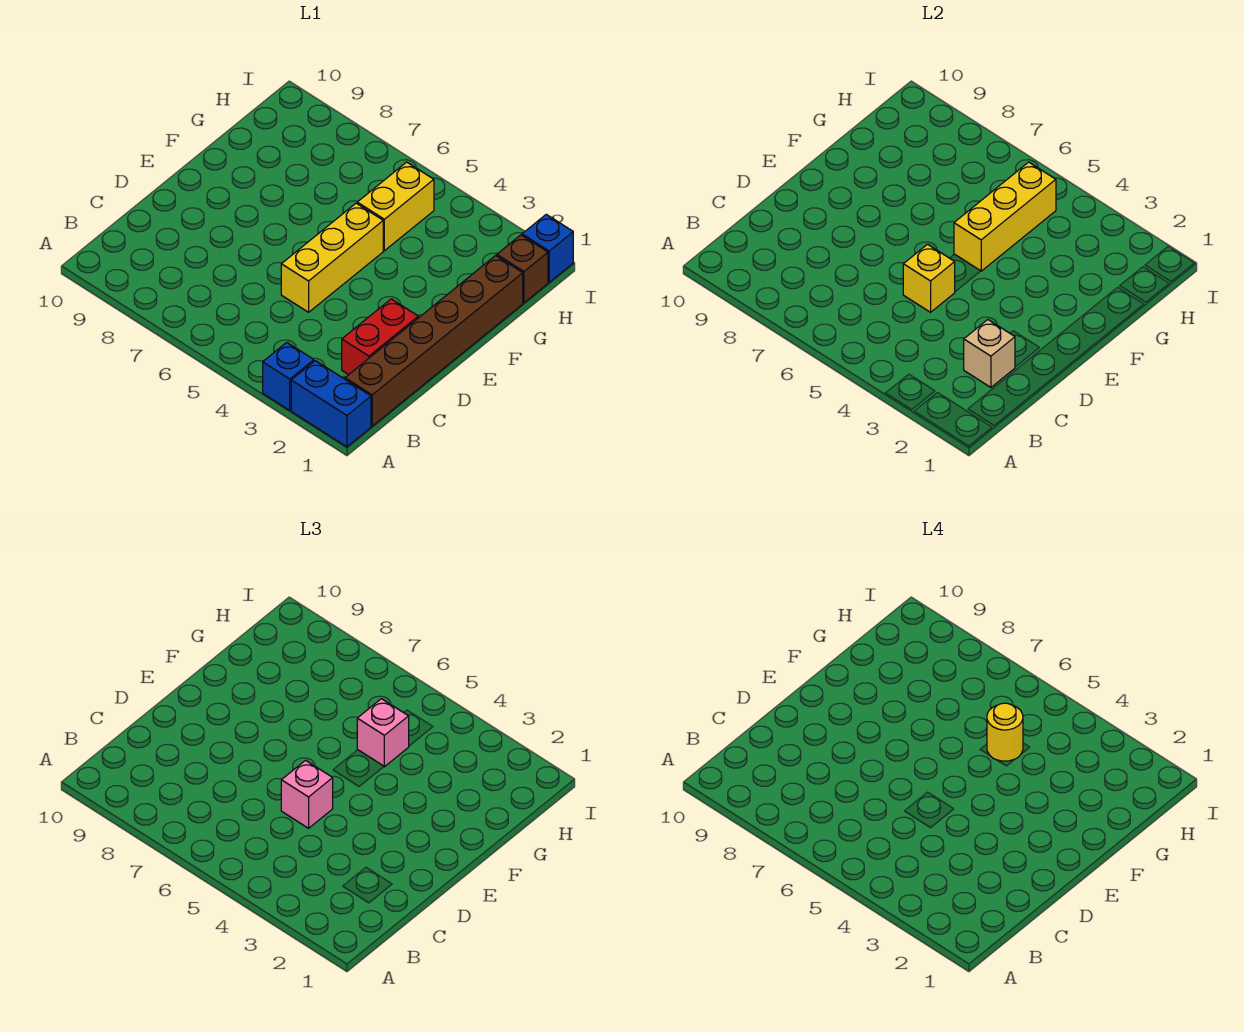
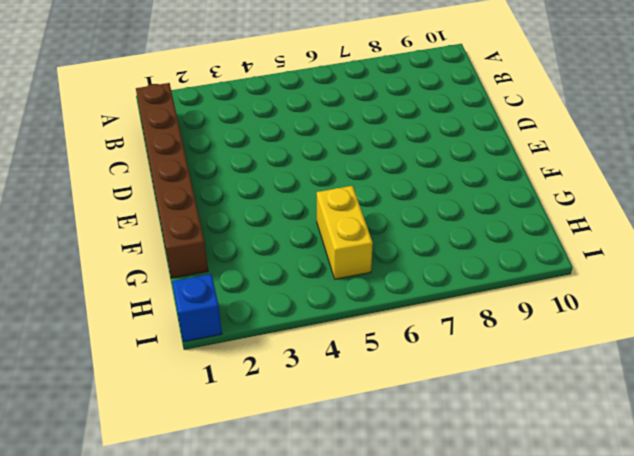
none -> blue 1x2 brick [291,361,371,447]
none -> blue 1x1 brick [263,342,314,410]
none -> red 1x2 brick [342,299,418,375]

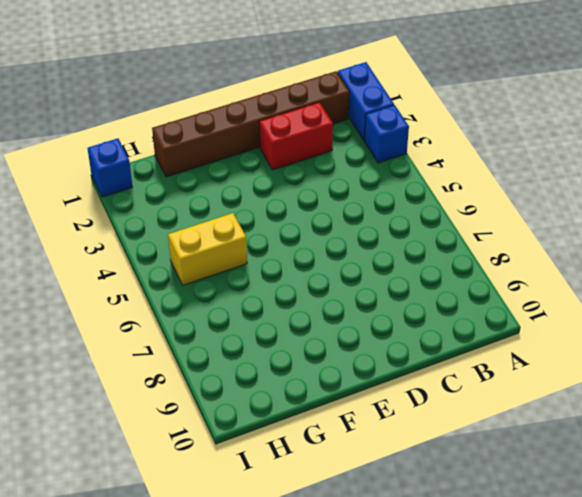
none -> yellow 1x3 brick [281,203,383,312]
none -> brown 1x1 brick [497,235,548,303]
none -> tan 1x1 brick [964,320,1015,387]

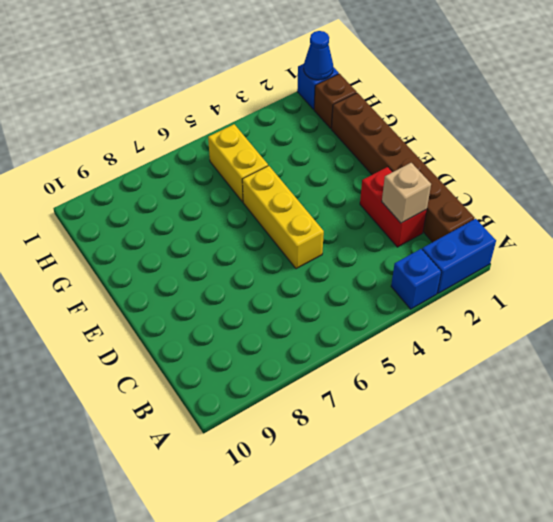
blue 1x1 cone [304,31,333,80] -> none
none -> yellow 1x1 brick [903,244,955,312]
none -> yellow 1x3 brick [954,162,1056,271]
none -> pink 1x1 brick [281,760,333,828]

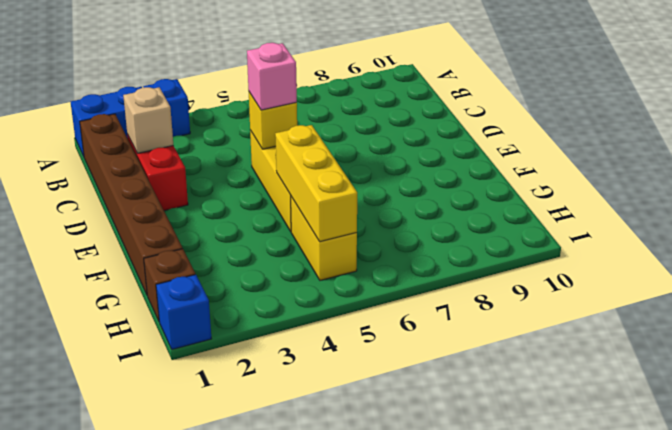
none -> pink 1x1 brick [357,699,409,767]
none -> yellow 1x1 round brick [987,703,1023,761]

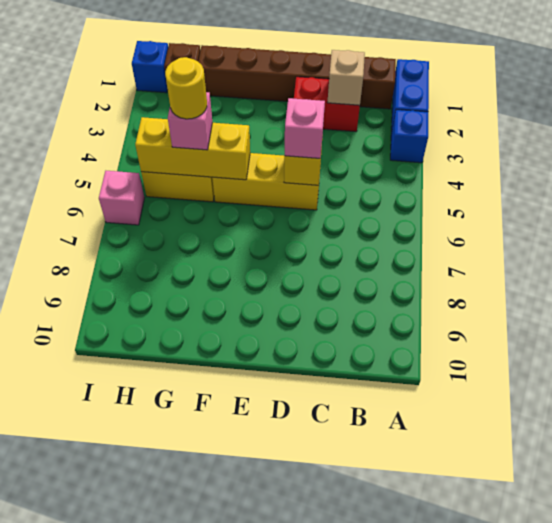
pink 1x1 brick [99,171,144,225] -> none

